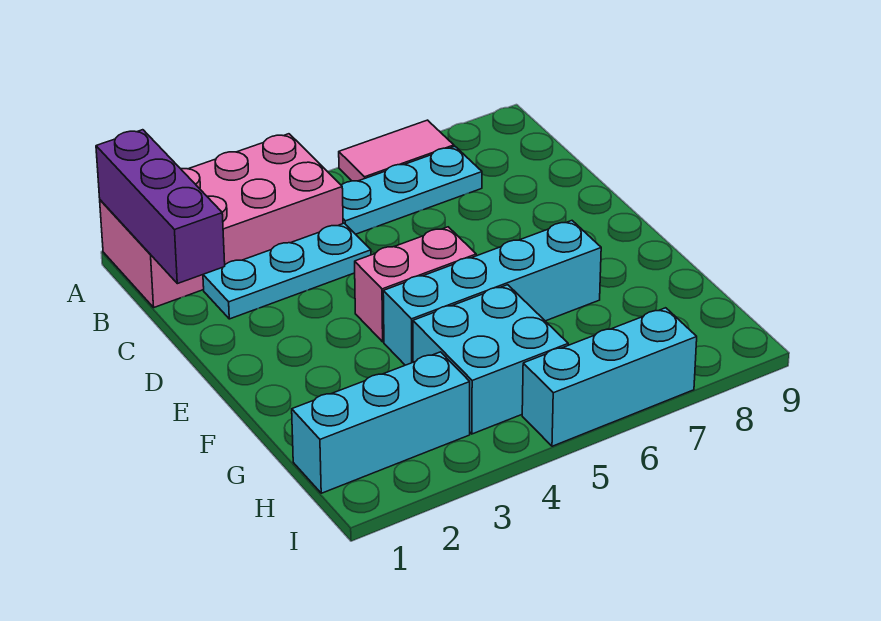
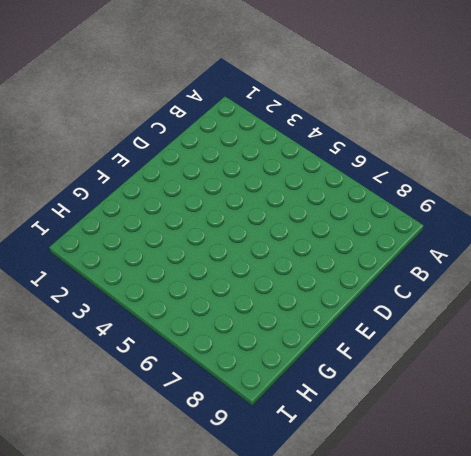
none -> pink 2x4 brick [100,134,343,307]
none -> pink 1x2 tile [339,120,454,181]

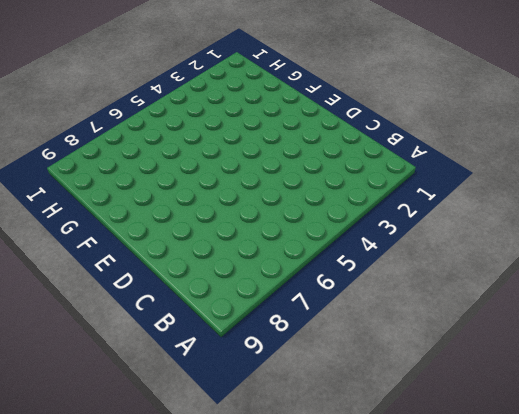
none -> pink 2x4 brick [100,134,343,307]
none -> pink 1x2 tile [339,120,454,181]

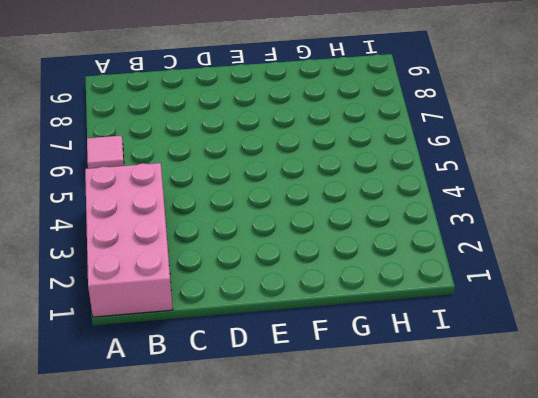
pink 1x1 tile [87,136,124,169] -> pink 1x2 tile [339,120,454,181]
none -> cyan 1x3 plate [341,147,482,234]
none -> cyan 1x3 plate [203,223,371,319]

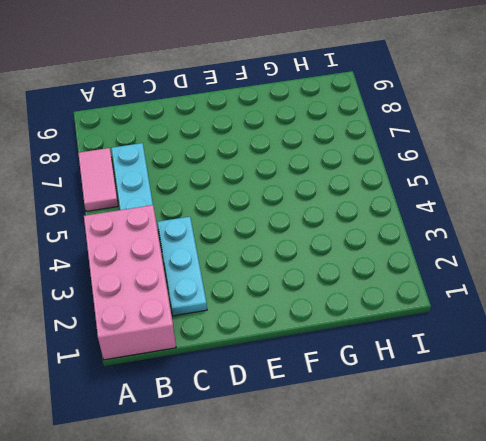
none -> pink 1x2 brick [355,227,476,342]
none -> cyan 1x4 brick [383,221,601,365]

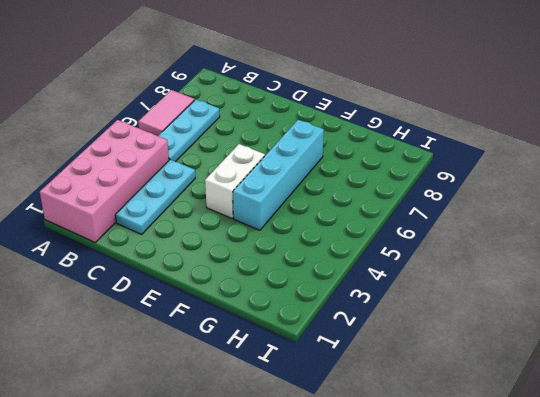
white 1x2 brick [205,144,265,218] -> pink 1x2 brick [355,227,476,342]
none -> cyan 2x2 brick [413,285,568,434]
none -> cyan 1x3 brick [292,352,470,493]

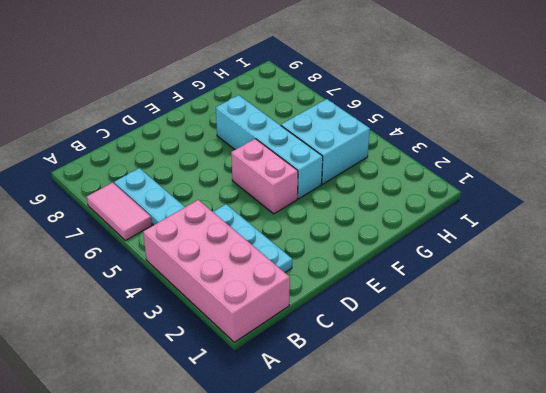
none -> cyan 1x3 brick [292,352,470,493]
none -> cyan 1x3 brick [522,308,697,446]

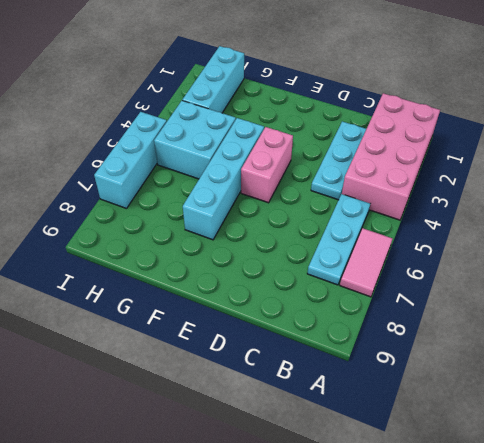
none -> purple 1x3 brick [96,130,225,284]

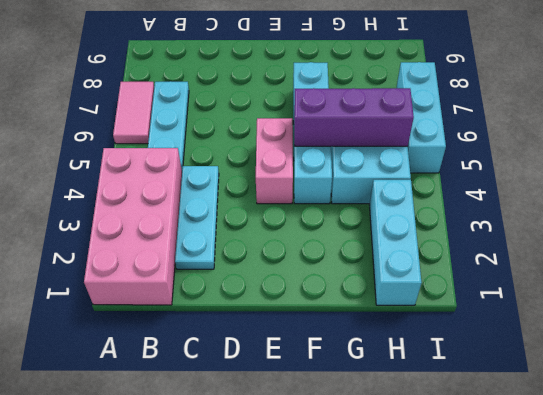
purple 1x3 brick [294,88,414,146] -> purple 1x3 brick moved to [96,130,225,284]

